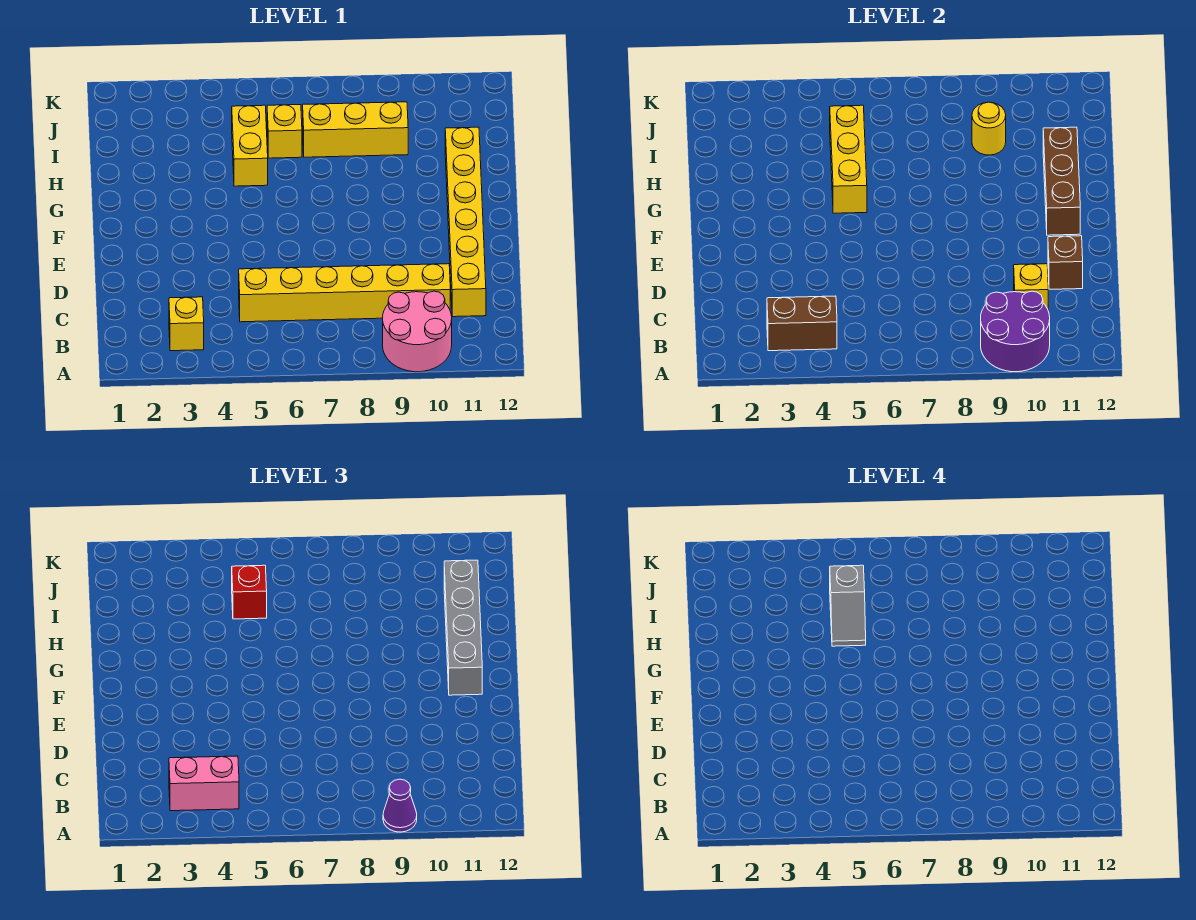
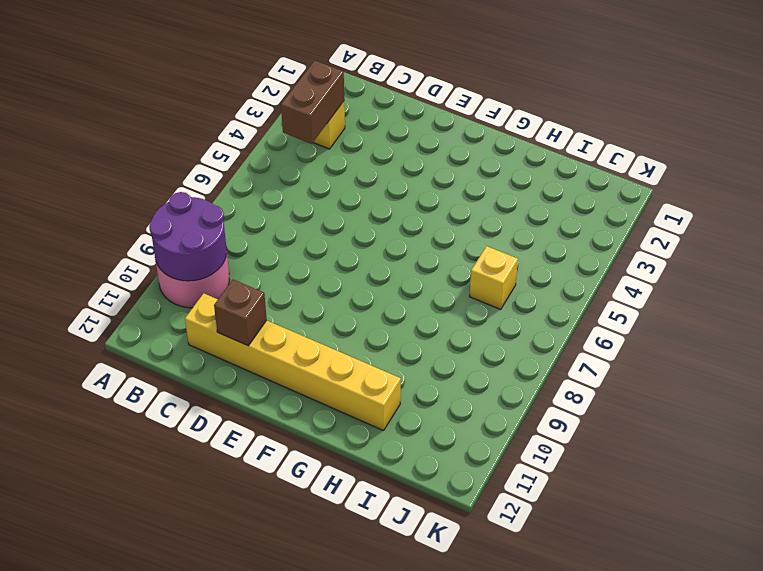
none -> yellow 1x6 brick [239,264,450,322]
none -> yellow 1x2 brick [232,105,268,186]
none -> yellow 1x3 brick [303,102,408,157]

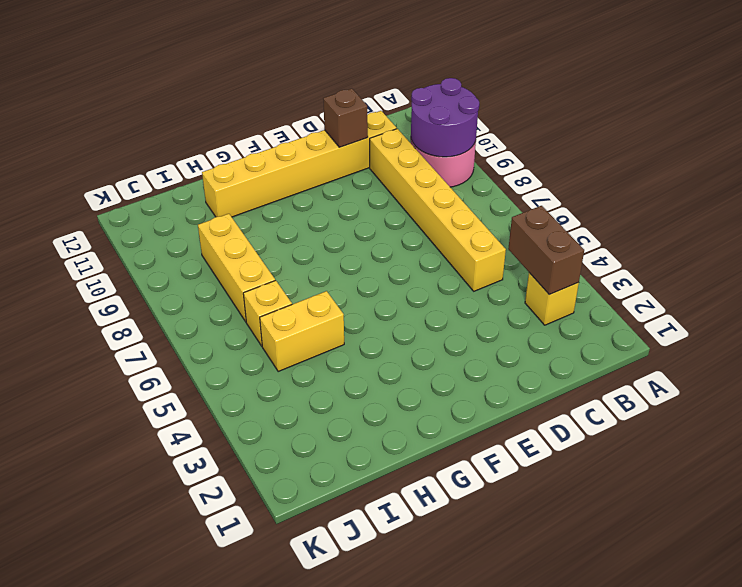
none -> yellow 1x1 brick [1014,264,1048,309]
none -> brown 1x3 brick [1043,127,1080,235]
none -> yellow 1x3 brick [830,105,867,213]

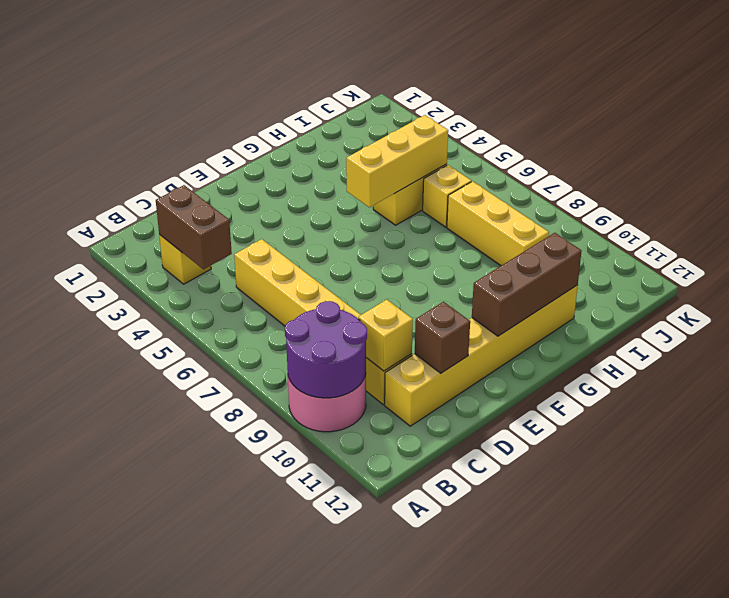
none -> yellow 1x1 round brick [972,102,1006,155]
none -> purple 1x1 cone [383,779,417,832]
none -> pink 1x2 brick [169,756,239,811]

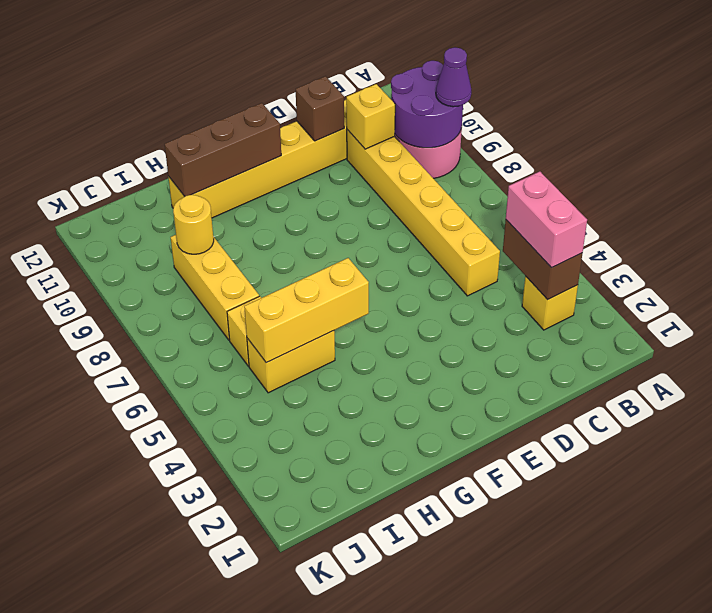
none -> grey 1x4 brick [444,560,482,695]
none -> red 1x1 brick [232,565,267,619]
none -> grey 1x2 slope [830,565,866,646]

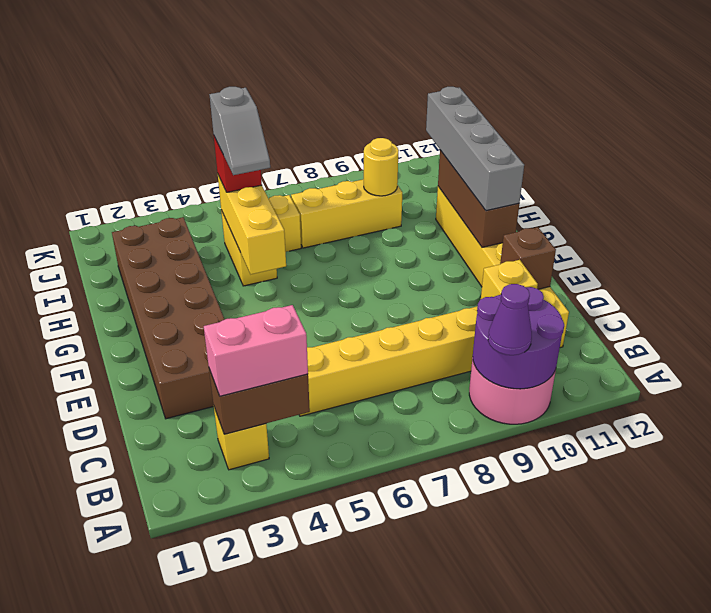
brown 2x6 brick [112,217,225,419] -> none

